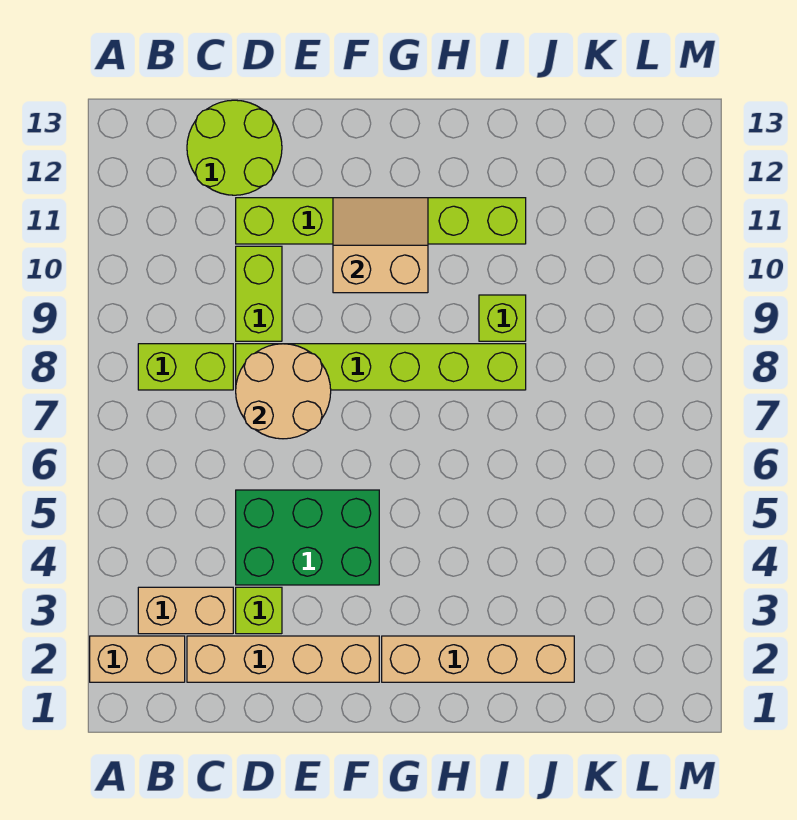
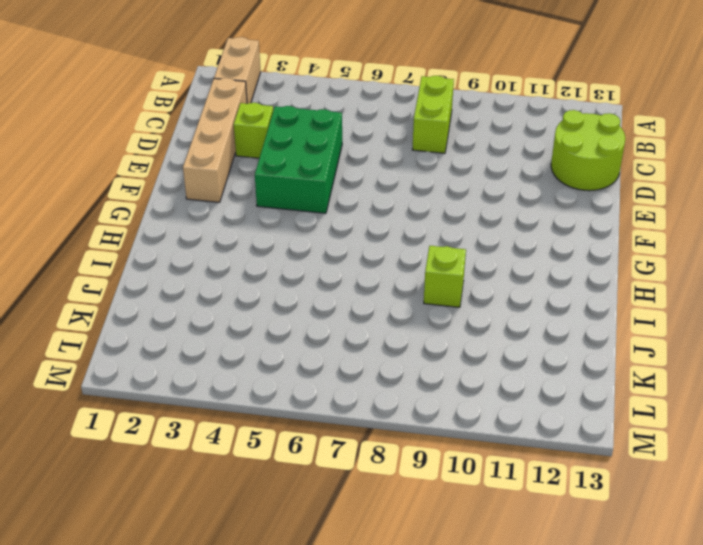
none -> tan 1x2 brick [138,587,233,634]
none -> lime 1x6 brick [236,344,526,390]
none -> lime 1x2 brick [236,246,282,341]

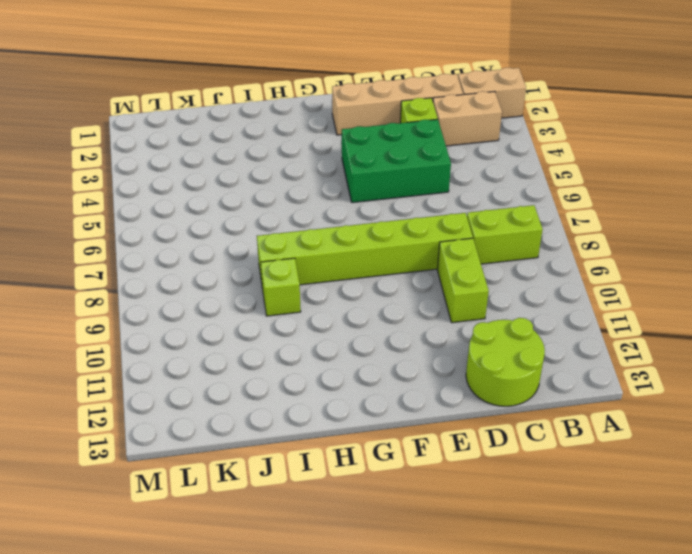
none -> lime 1x6 brick [236,198,526,244]
none -> tan 1x4 brick [382,636,574,682]
none -> tan 2x2 round brick [236,344,331,439]

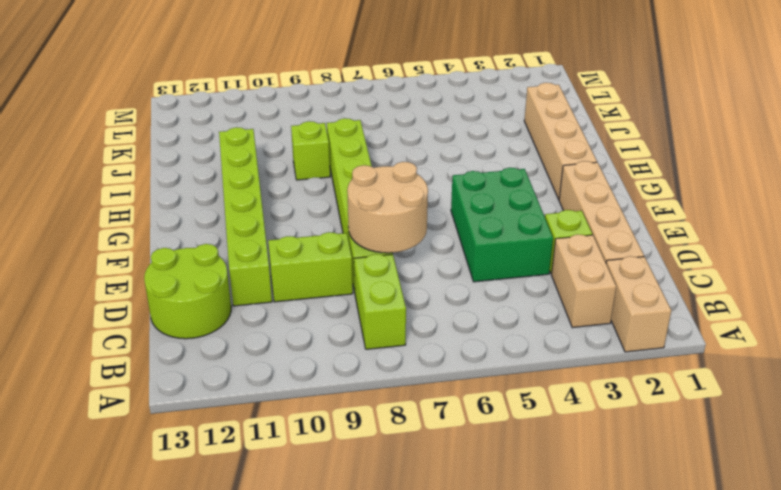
none -> tan 2x2 slope [333,198,428,293]

